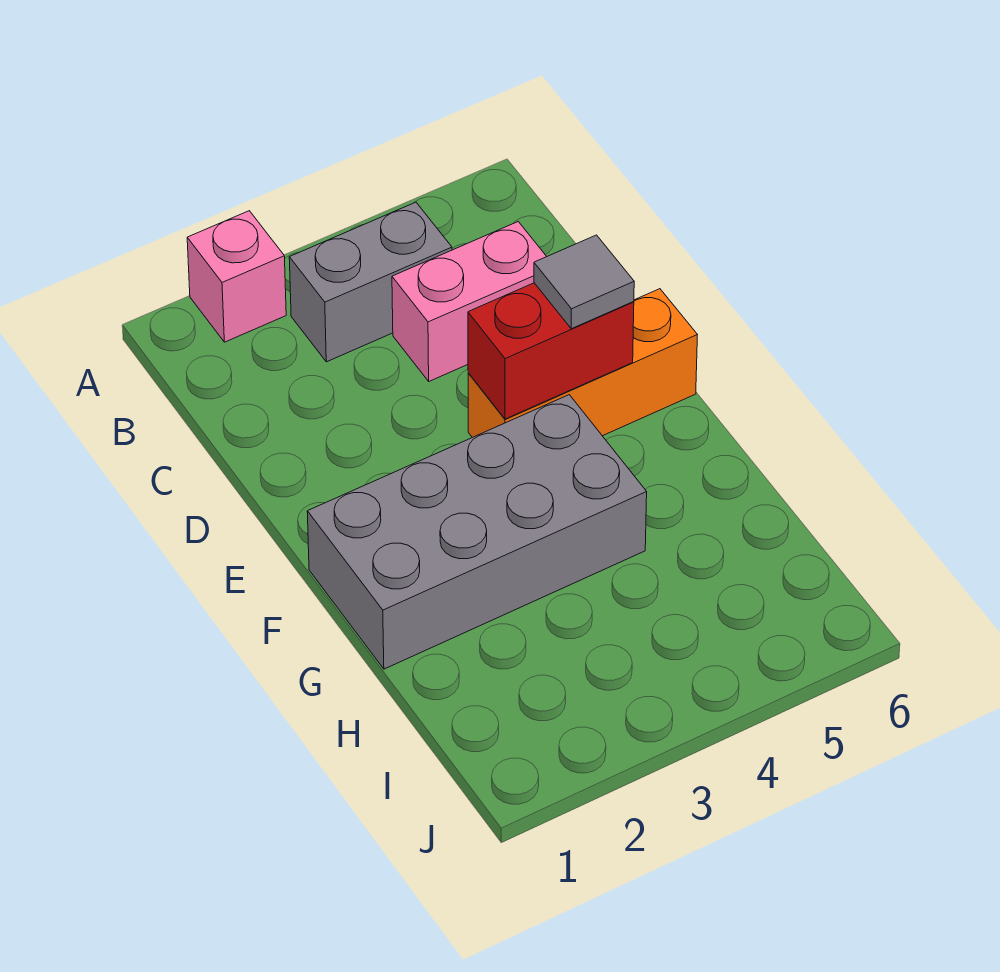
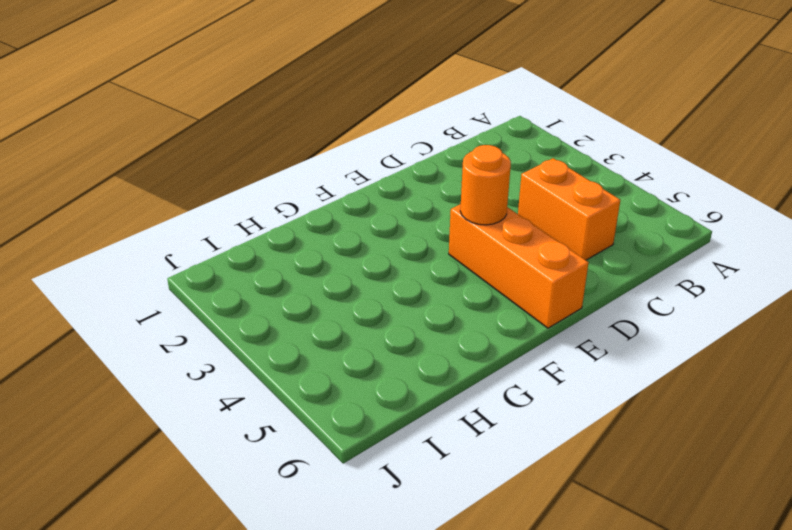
orange 1x2 brick [518,158,620,260] -> pink 1x2 brick [392,222,547,381]
orange 1x1 round brick [460,145,511,225] -> red 1x2 brick [468,283,634,419]
none -> pink 1x1 brick [187,211,286,342]
none -> grey 1x2 brick [289,202,452,362]

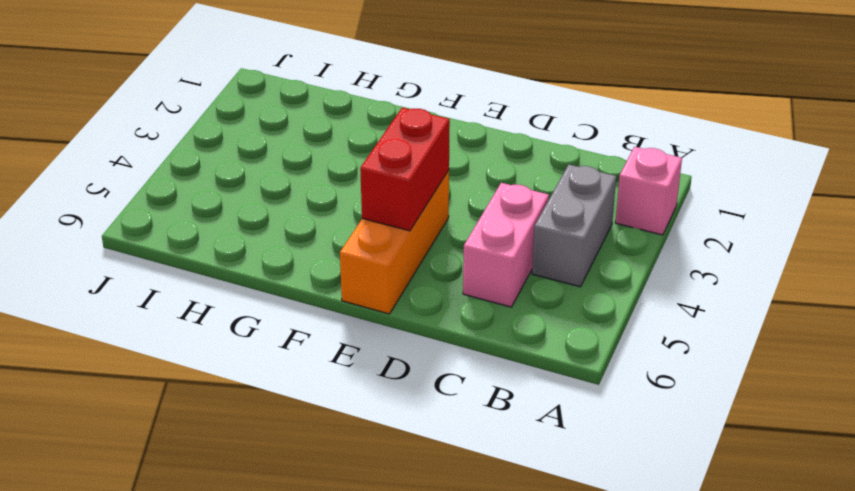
none -> grey 2x4 brick [307,395,647,669]
none -> grey 1x1 tile [534,235,634,329]

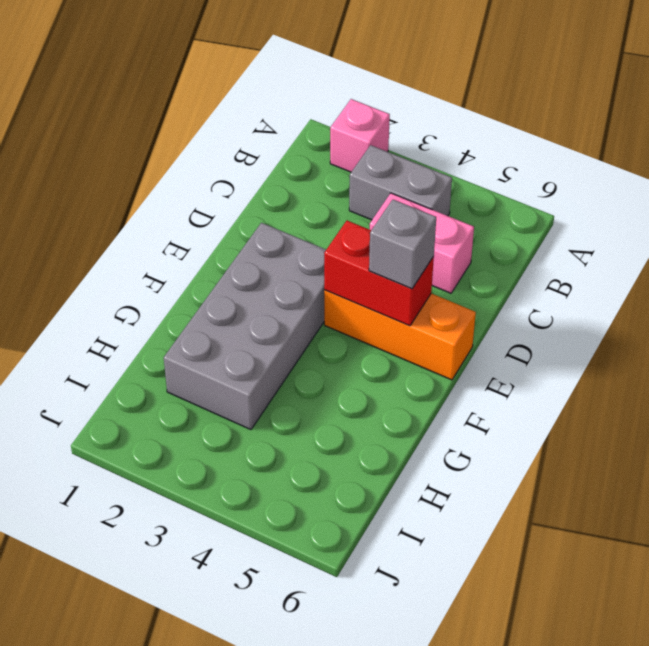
grey 2x4 brick [164,223,326,430] -> grey 2x4 brick turned to [307,395,647,669]
grey 1x1 brick [369,200,436,289] -> grey 1x1 tile [534,235,634,329]

